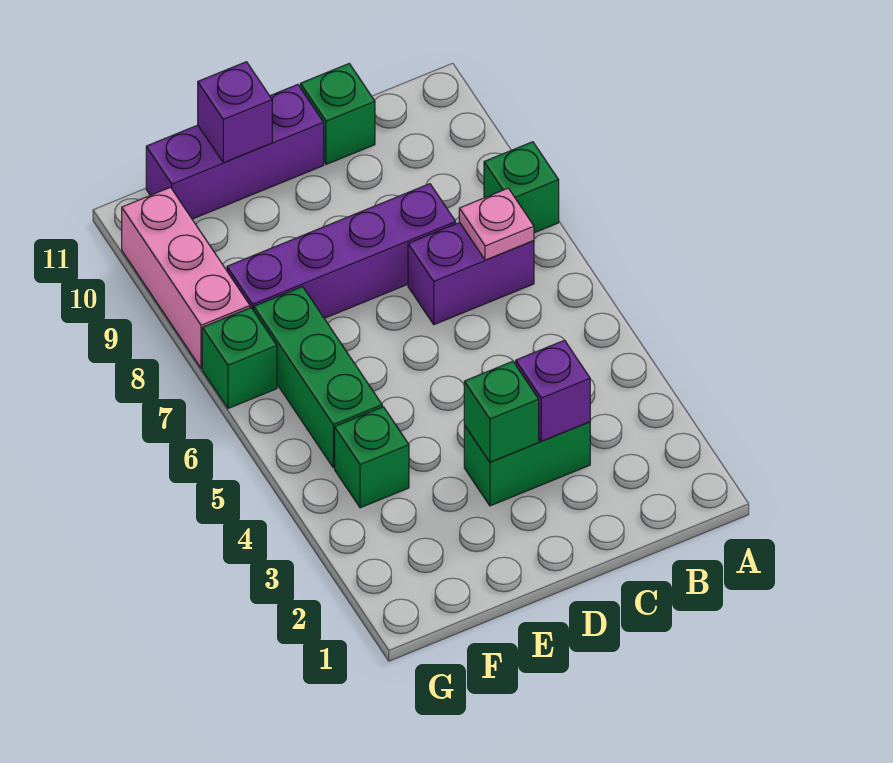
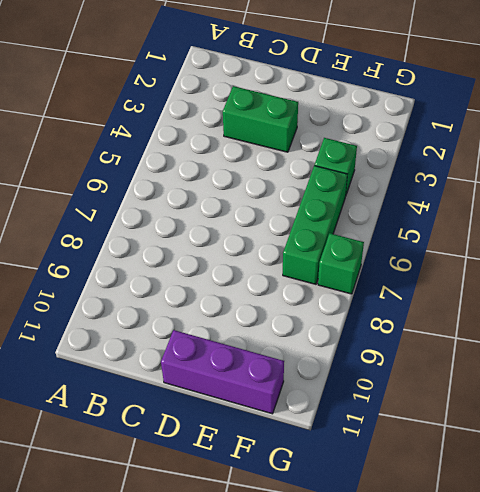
none -> green 1x1 brick [484,142,559,233]
none -> purple 1x2 brick [408,223,534,325]
none -> purple 1x4 brick [227,184,456,318]

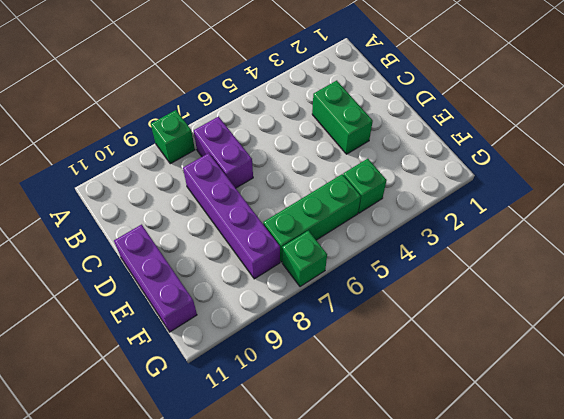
none -> green 1x1 brick [300,64,375,164]
none -> pink 1x3 brick [122,187,250,368]
none -> pink 1x1 plate [459,188,534,260]

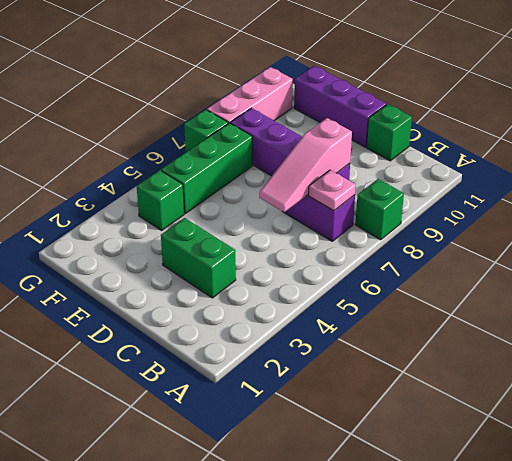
pink 1x3 slope [259,118,352,212] -> none
none -> purple 1x1 brick [516,340,590,441]
none -> green 1x1 brick [464,361,539,462]
none -> purple 1x1 brick [198,62,272,163]

